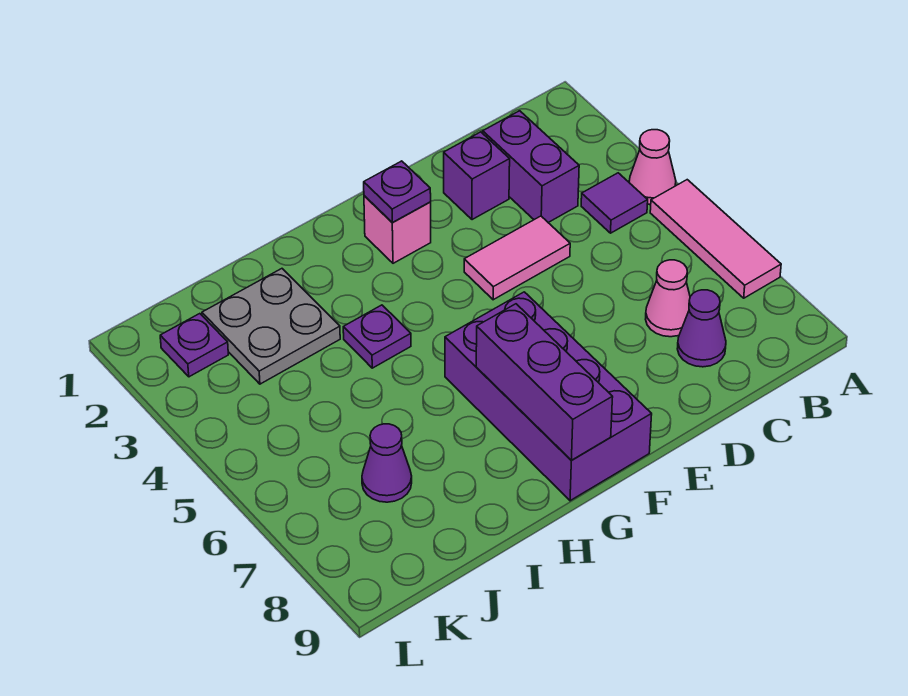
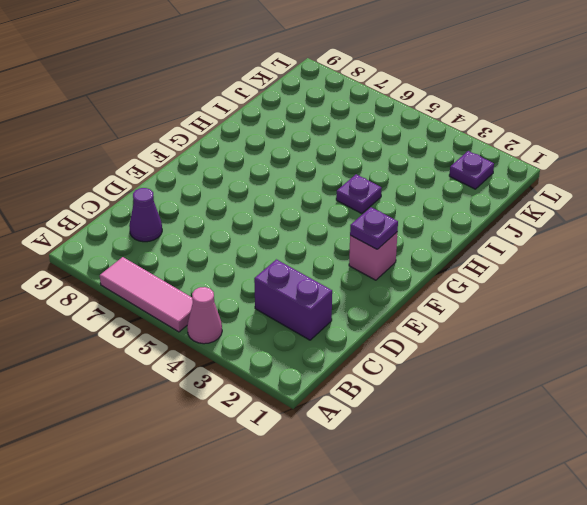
none -> purple 1x1 tile [581,173,648,233]
none -> pink 1x1 cone [646,260,690,337]
none -> purple 1x1 brick [444,132,510,220]

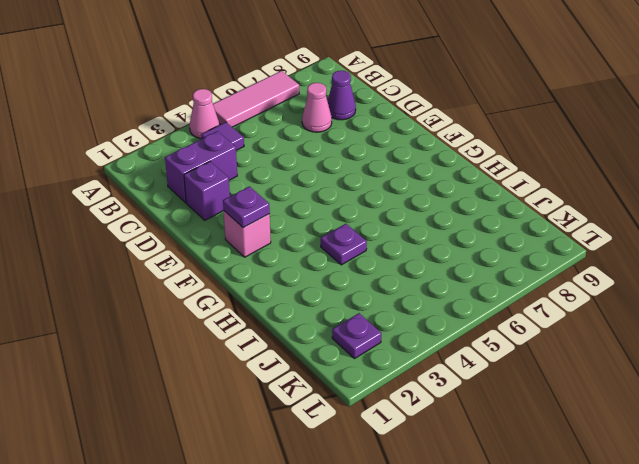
none -> pink 1x2 tile [464,216,570,300]
none -> purple 2x4 brick [445,292,652,501]
none -> grey 2x2 plate [202,269,340,384]

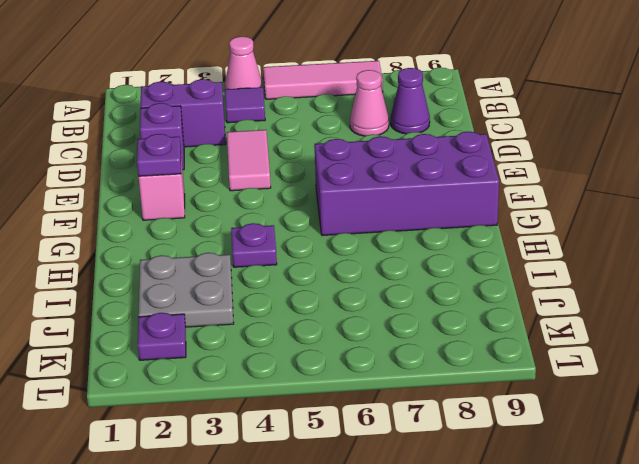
none -> purple 1x1 cone [362,424,412,502]
none -> purple 1x3 brick [476,304,613,460]

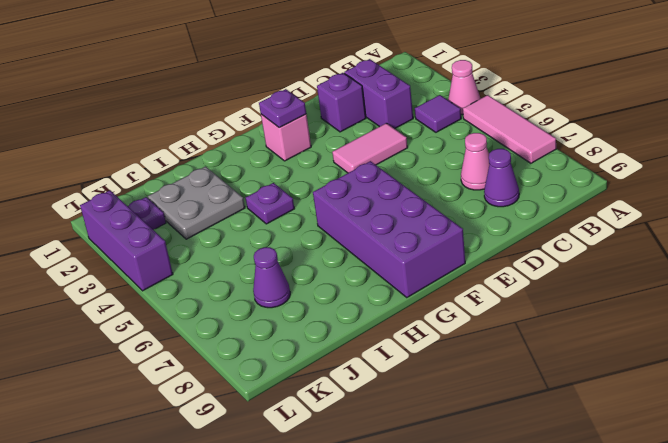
purple 1x3 brick [80,190,173,291] -> purple 1x3 brick moved to [476,304,613,460]

